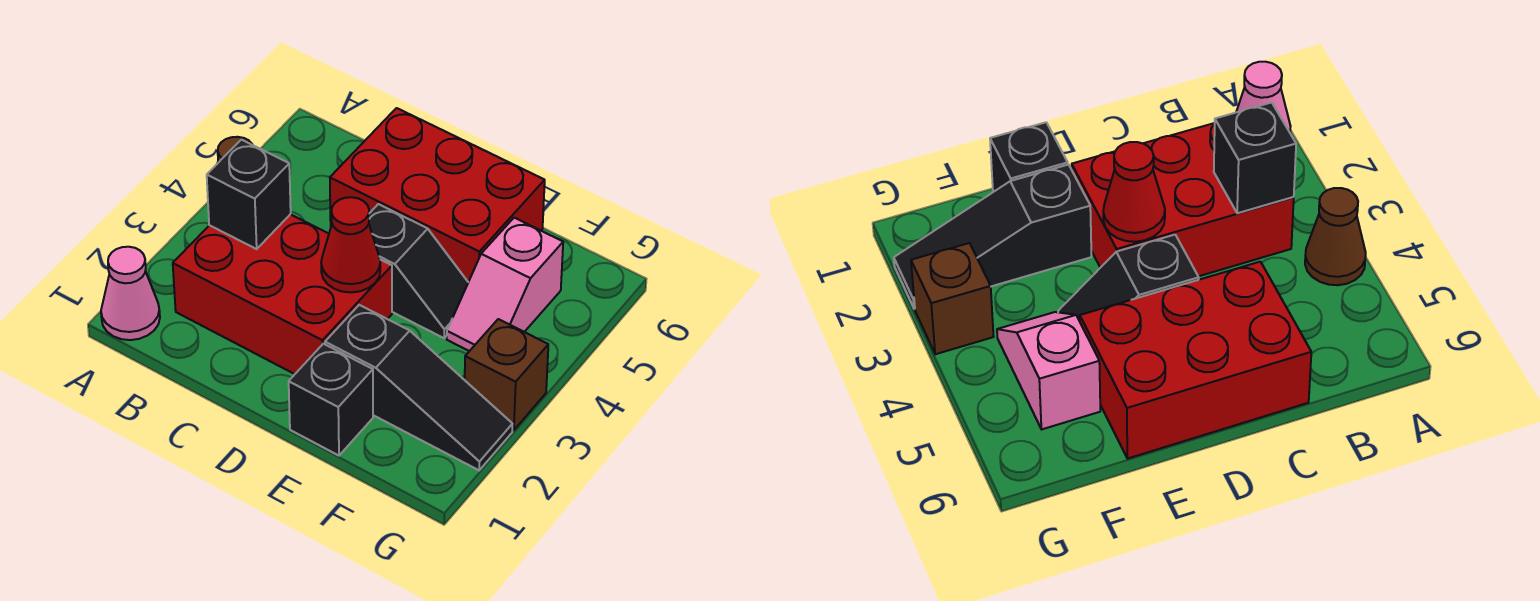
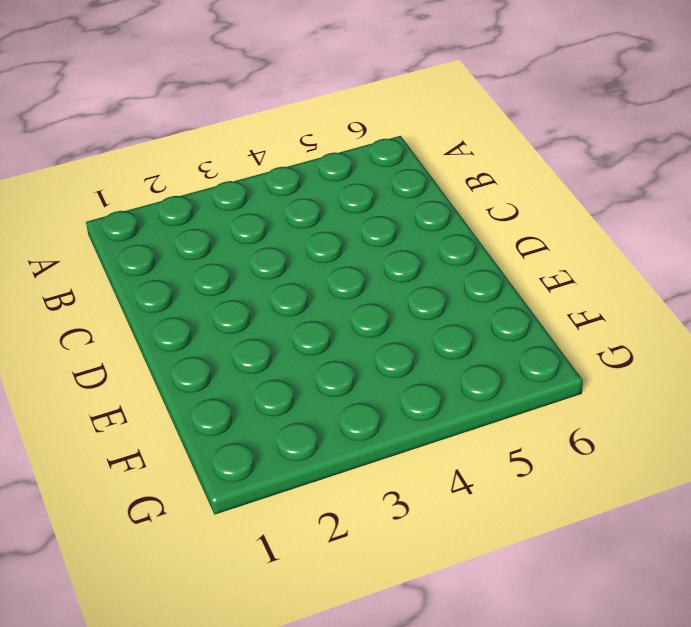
none -> pink 1x1 cone [101,247,160,340]
none -> brown 1x1 cone [1305,188,1366,285]

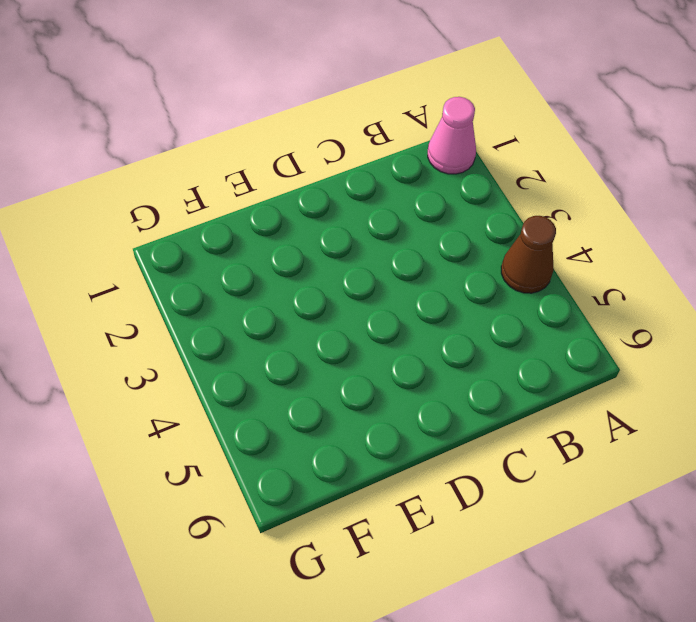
none -> red 2x3 brick [173,214,392,374]
none -> red 2x3 brick [330,108,545,282]

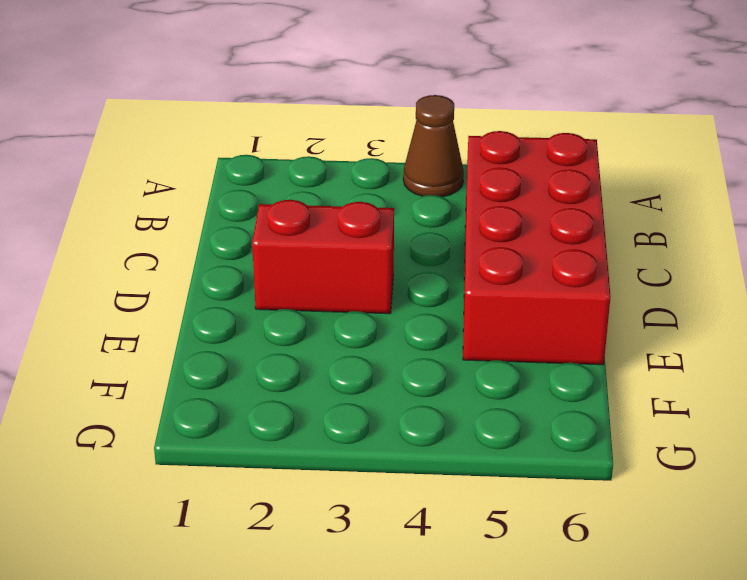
red 2x4 brick [463,131,611,365] -> red 2x3 brick [330,108,545,282]
red 1x2 brick [252,200,394,314] -> red 2x3 brick [173,214,392,374]
none -> pink 1x1 cone [101,247,160,340]
none -> black 1x2 slope [369,204,468,338]

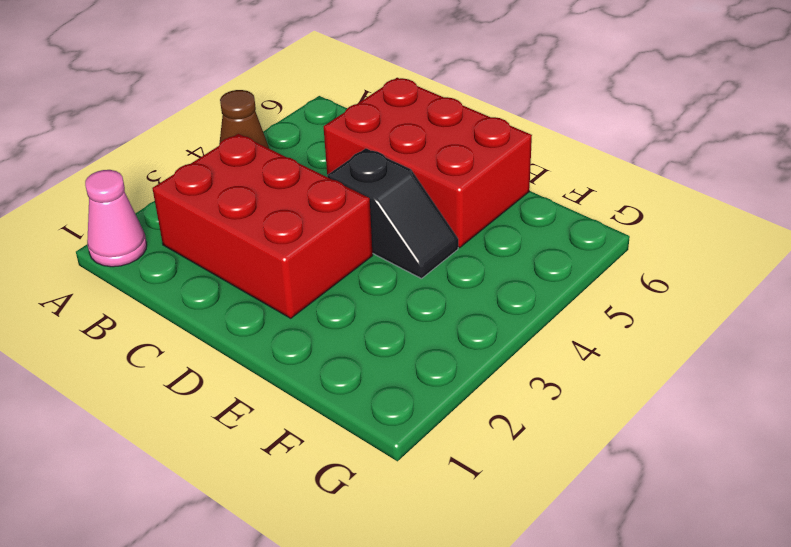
none -> black 1x1 brick [289,344,373,456]
none -> black 1x3 slope [325,305,512,470]

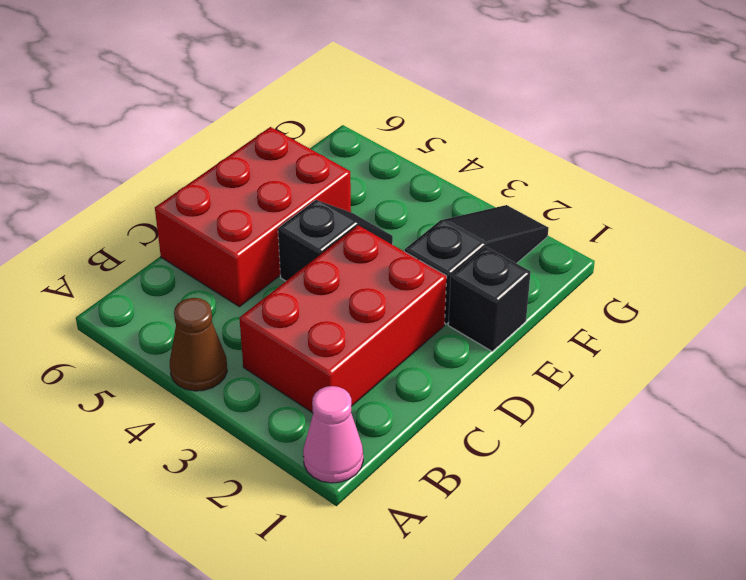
none -> pink 1x2 slope [447,218,563,351]
none -> brown 1x1 brick [465,319,548,430]

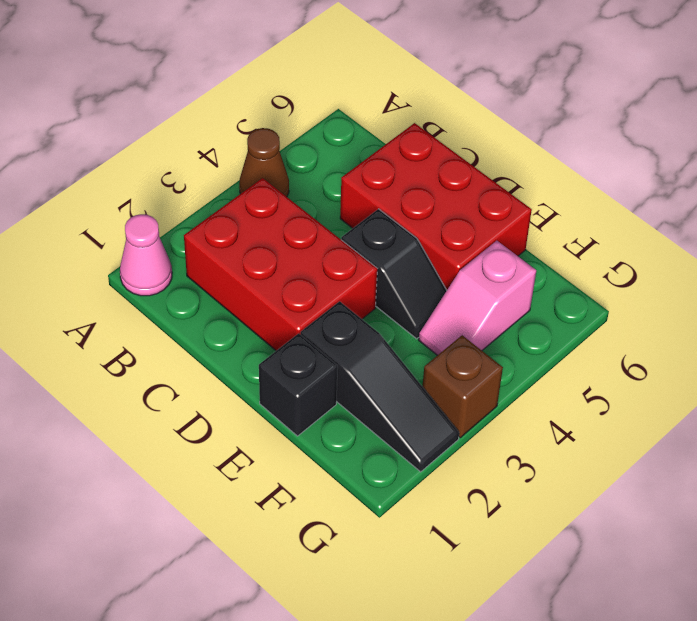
none -> black 1x1 brick [207,140,291,249]
none -> red 1x1 cone [321,197,380,292]

